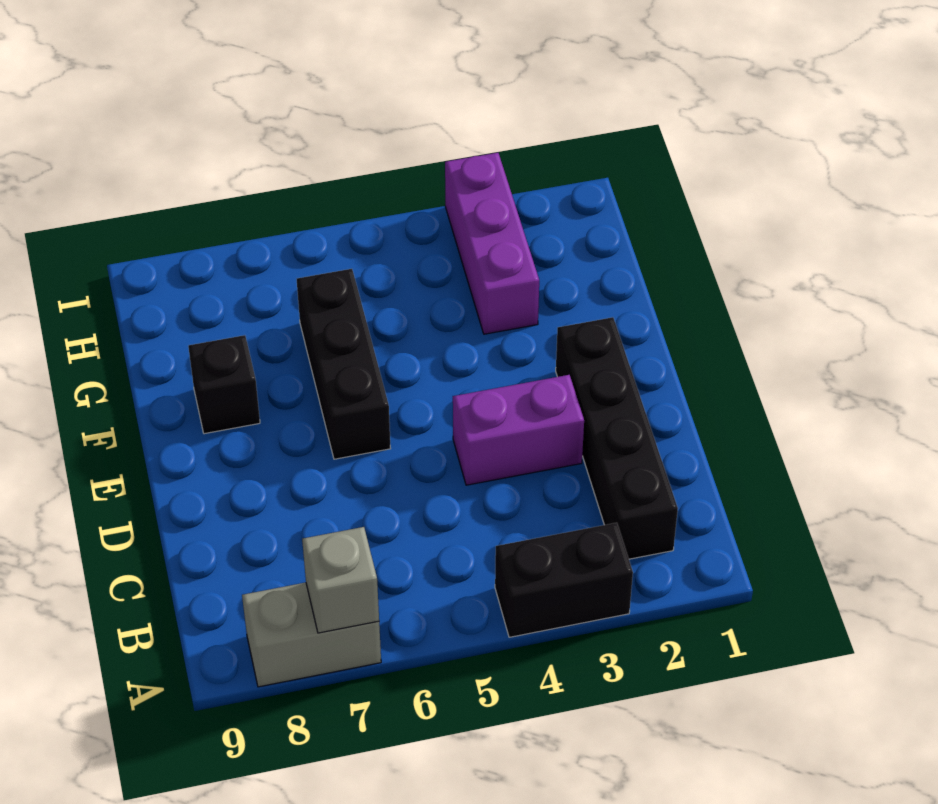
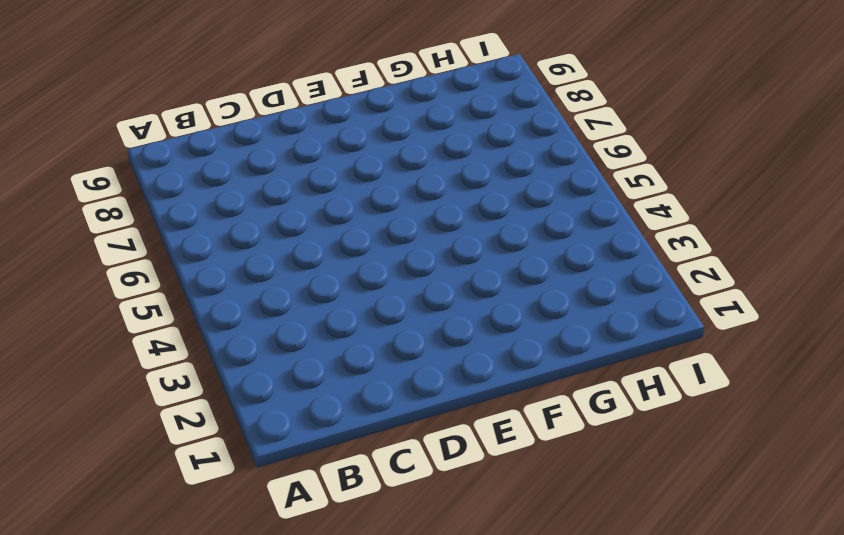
none -> black 1x2 brick [495,523,633,637]
none -> grey 1x2 brick [242,583,381,687]

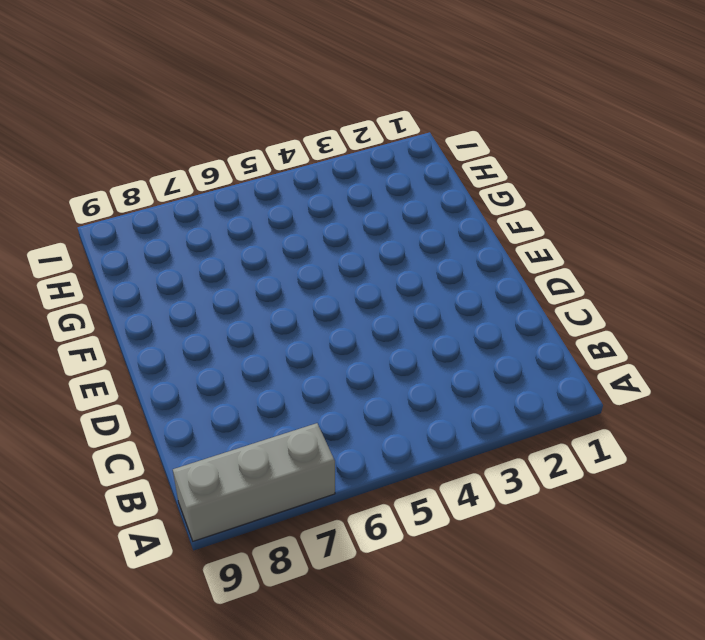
grey 1x3 brick [173,423,335,541] -> grey 1x2 brick [242,583,381,687]
none -> black 1x2 brick [495,523,633,637]
none -> black 1x4 brick [556,317,678,559]

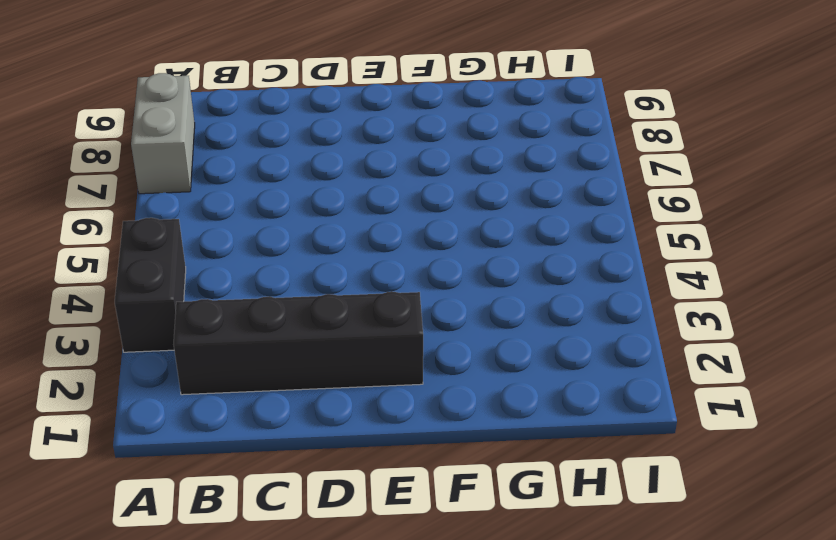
none -> purple 1x2 brick [453,375,584,485]
none -> black 1x3 brick [297,269,391,459]

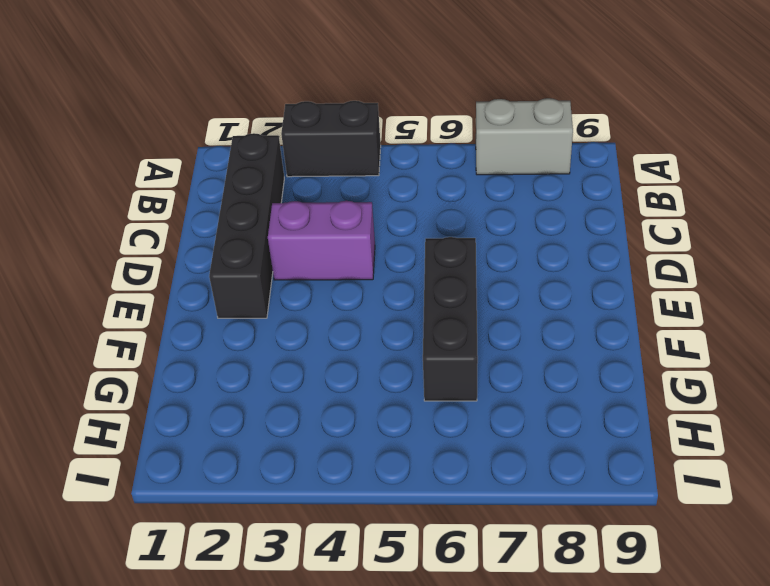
none -> black 1x1 brick [188,335,260,434]
none -> purple 1x3 brick [445,153,539,334]

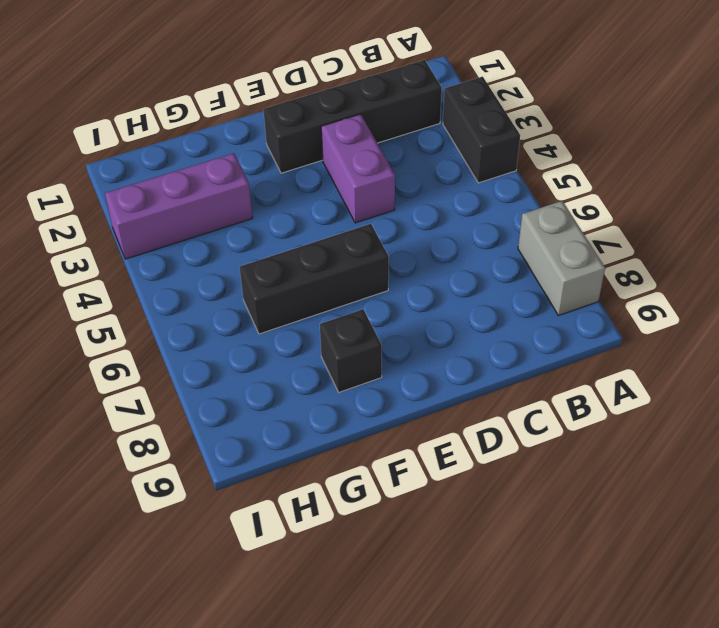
none -> grey 1x1 brick [302,527,379,633]

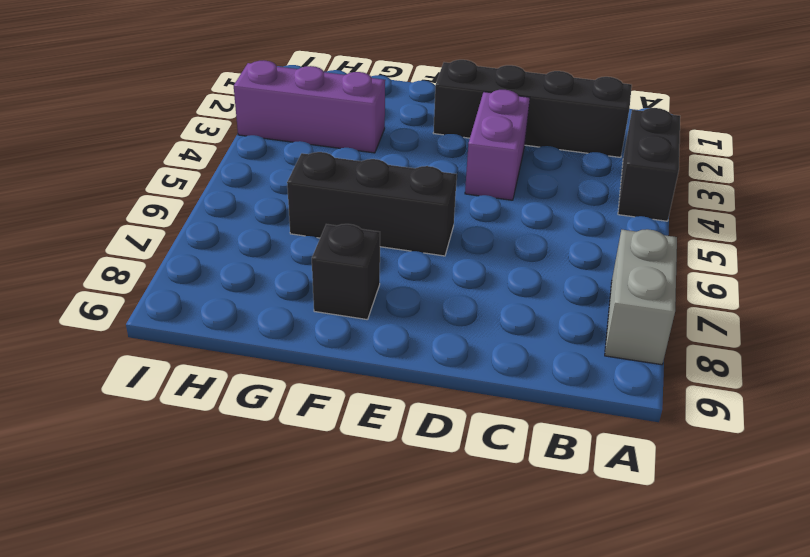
none -> grey 1x1 brick [302,527,379,633]

